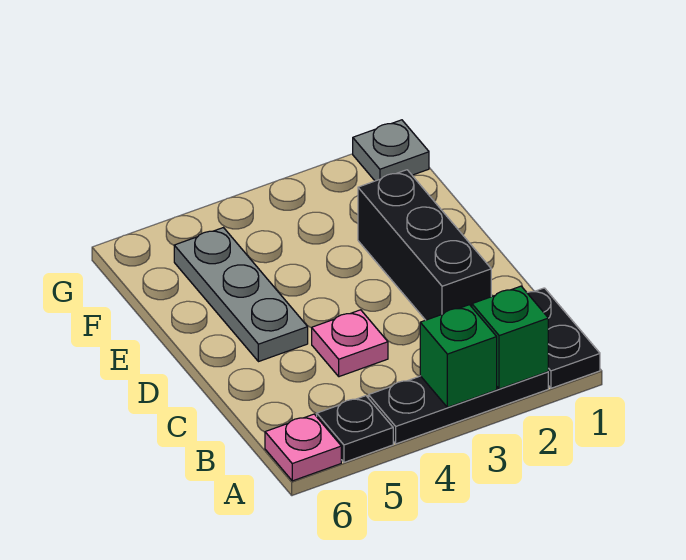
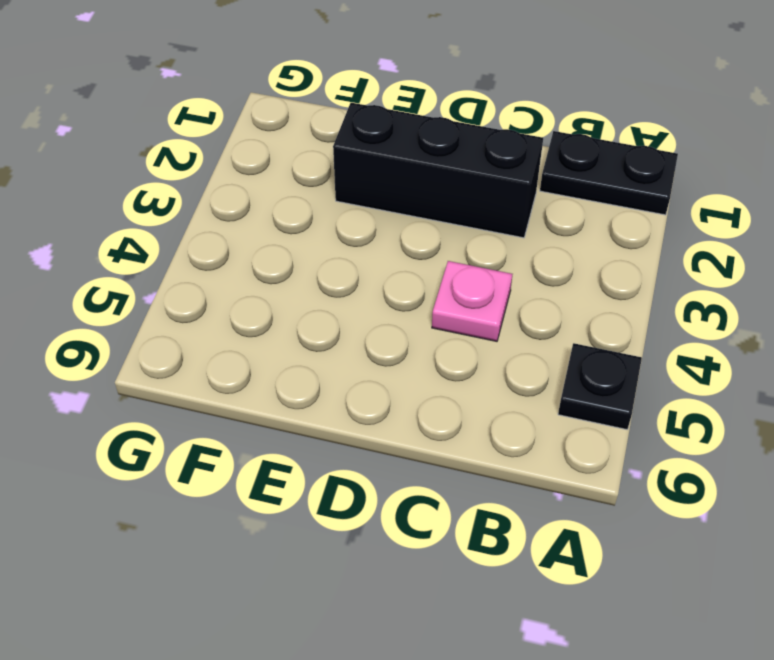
none -> black 1x3 plate [369,372,548,444]
none -> pink 1x1 plate [265,414,341,481]

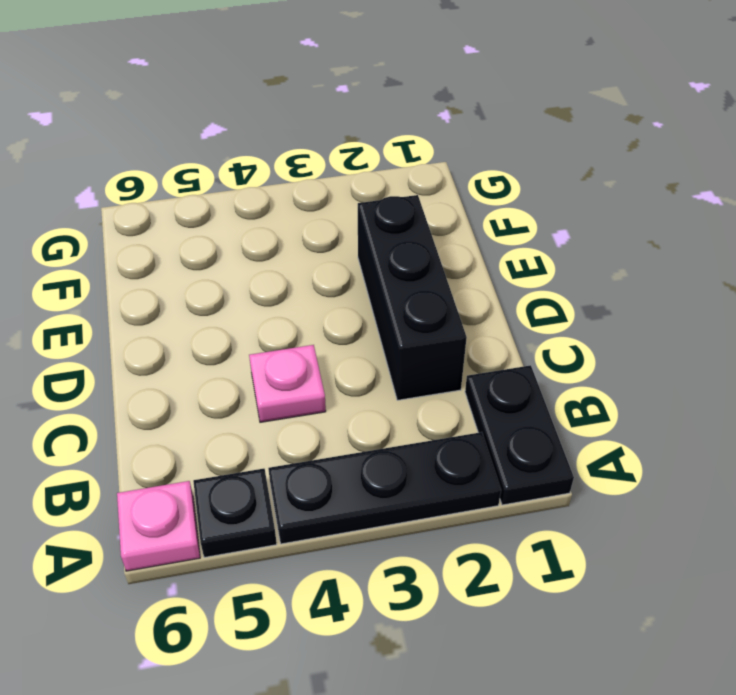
none -> grey 1x3 plate [174,228,308,362]
none -> grey 1x1 plate [353,120,429,181]

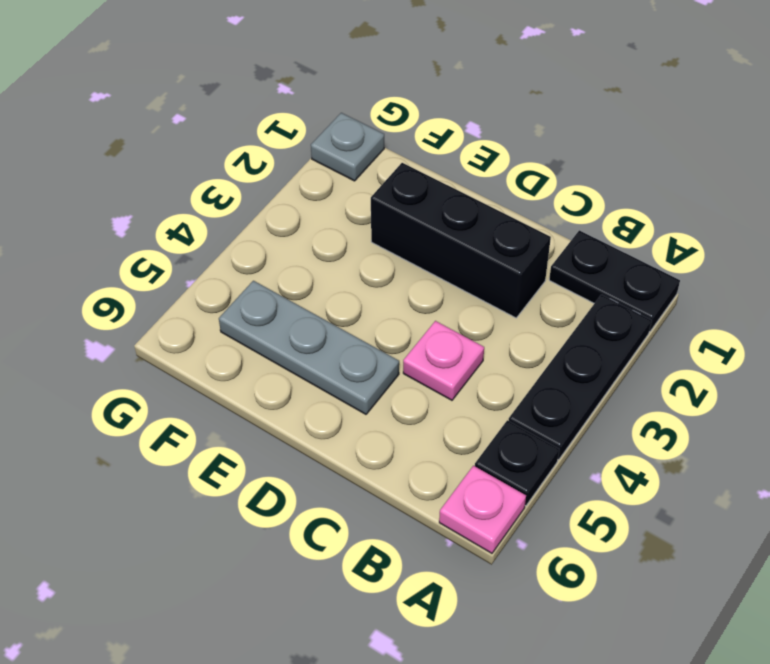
none -> green 1x1 brick [472,286,548,389]
none -> green 1x1 brick [420,305,497,407]

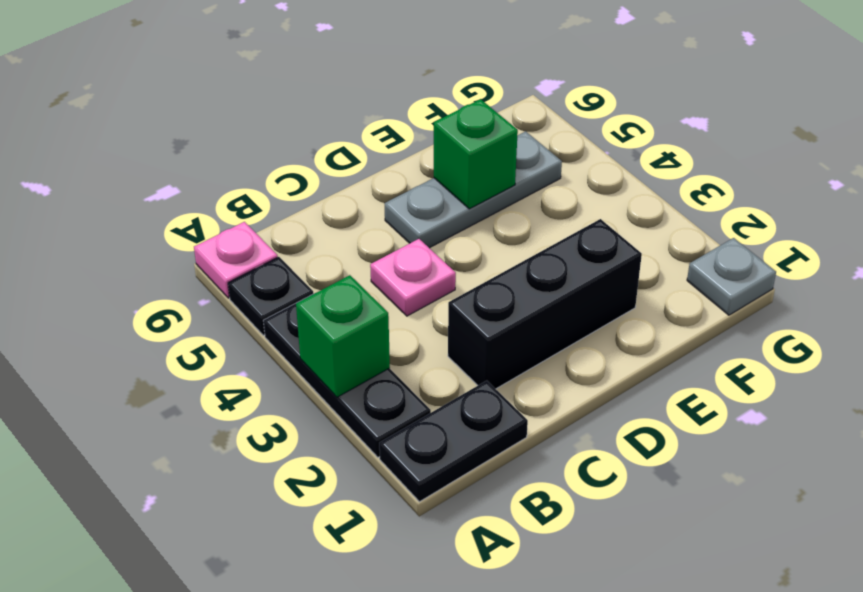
green 1x1 brick [434,99,518,209] -> green 1x1 brick moved to [472,286,548,389]

